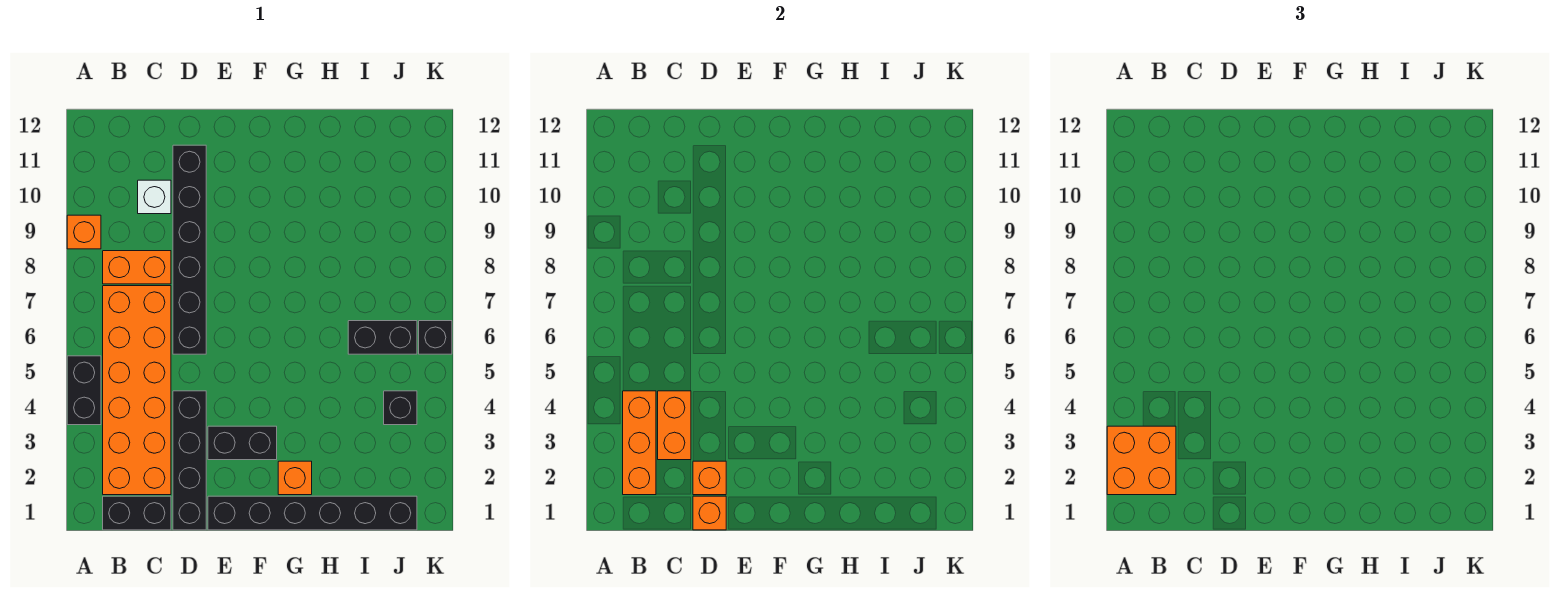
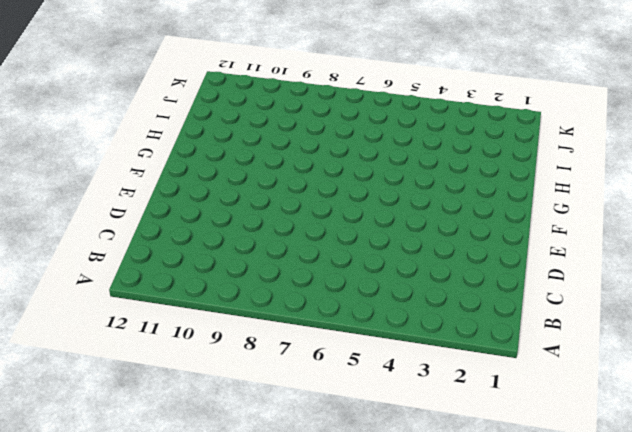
none -> black 1x2 brick [67,356,101,425]
none -> orange 1x1 brick [67,215,101,249]
none -> black 1x2 brick [103,496,171,530]

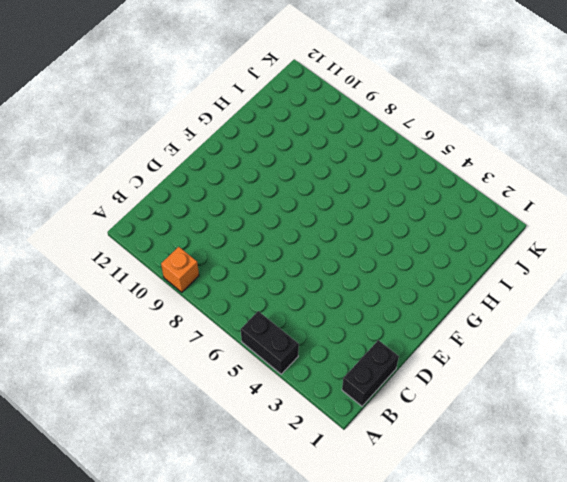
none -> orange 2x6 brick [103,286,171,495]
none -> orange 1x2 brick [103,251,171,284]
none -> white 1x1 brick [138,180,171,214]

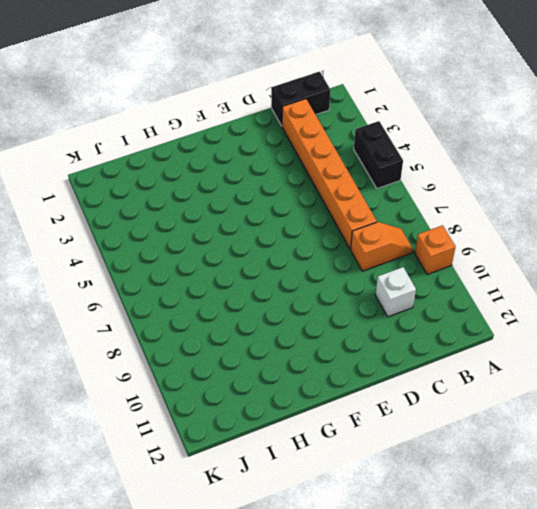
orange 1x2 slope [351,222,413,271] -> orange 1x2 brick [103,251,171,284]
orange 1x6 brick [282,99,377,249] -> orange 2x6 brick [103,286,171,495]
none -> black 1x4 brick [173,391,206,530]
none -> black 1x6 brick [173,145,206,354]
none -> black 1x6 brick [208,496,417,530]

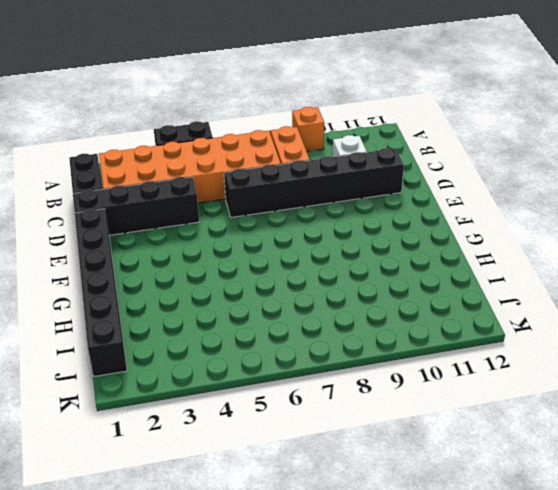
none -> black 1x2 brick [208,426,277,460]
none -> orange 1x1 brick [278,461,312,495]
none -> black 1x2 brick [348,321,417,354]

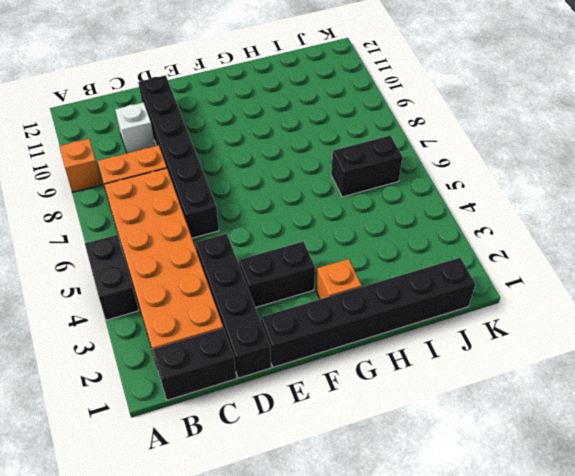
none -> black 1x1 brick [384,391,417,425]
none -> black 1x1 brick [419,321,452,354]
none -> orange 1x3 brick [623,391,656,495]

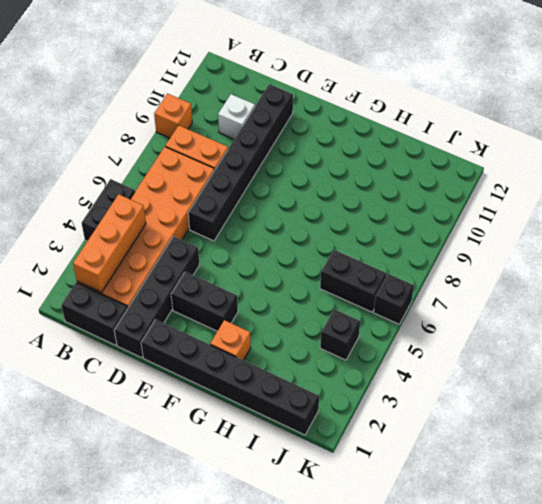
none -> orange 1x2 brick [658,391,691,460]
none -> orange 1x1 brick [693,496,726,530]
none -> orange 1x1 brick [693,461,726,495]

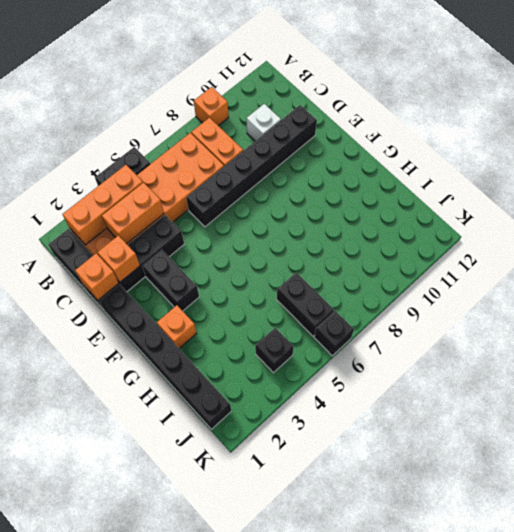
none -> orange 2x2 brick [1107,426,1176,495]

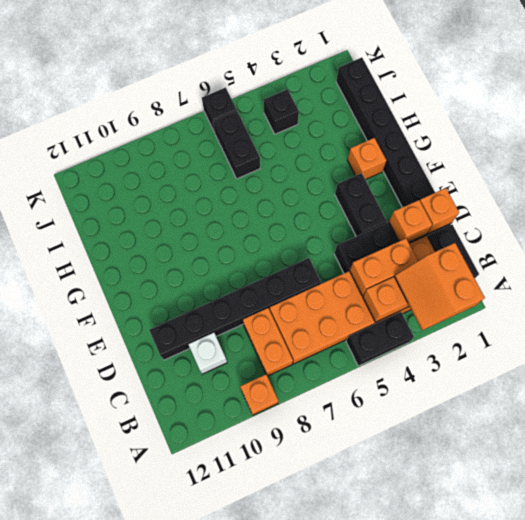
orange 2x2 slope [394,243,485,330] -> orange 2x2 brick [1107,426,1176,495]

